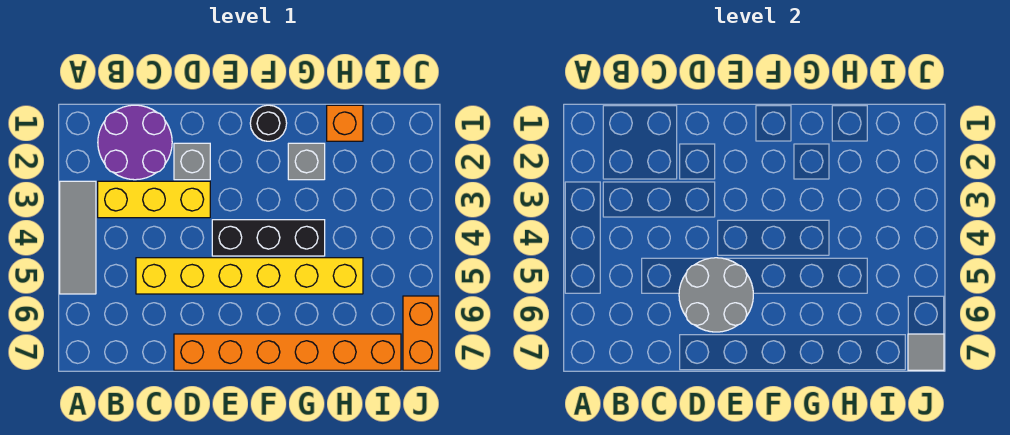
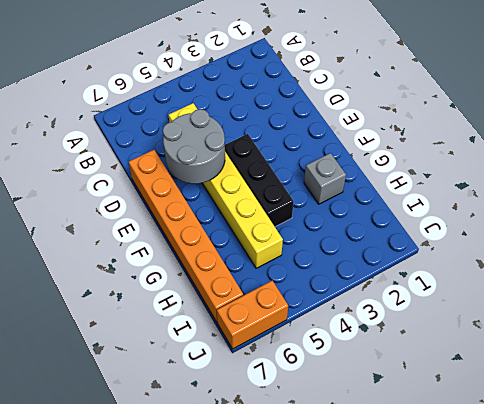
none -> grey 1x3 tile [60,181,96,294]
none -> purple 2x2 round brick [98,105,172,180]
none -> yellow 1x3 brick [98,181,210,218]

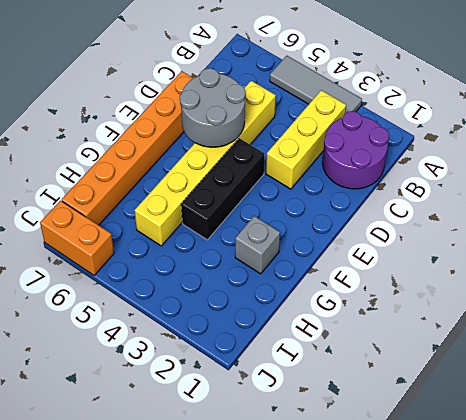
none -> grey 1x1 brick [174,143,210,180]
none -> black 1x1 round brick [250,105,287,141]
none -> orange 1x1 brick [327,105,363,141]

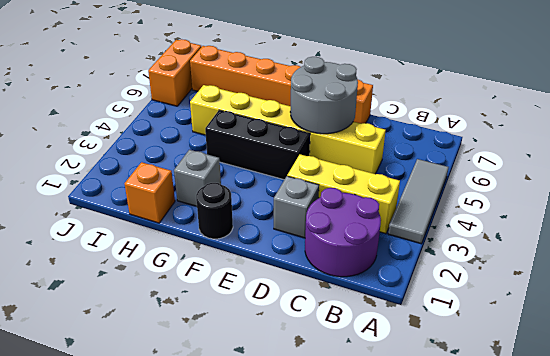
none -> grey 1x1 tile [908,334,944,370]

